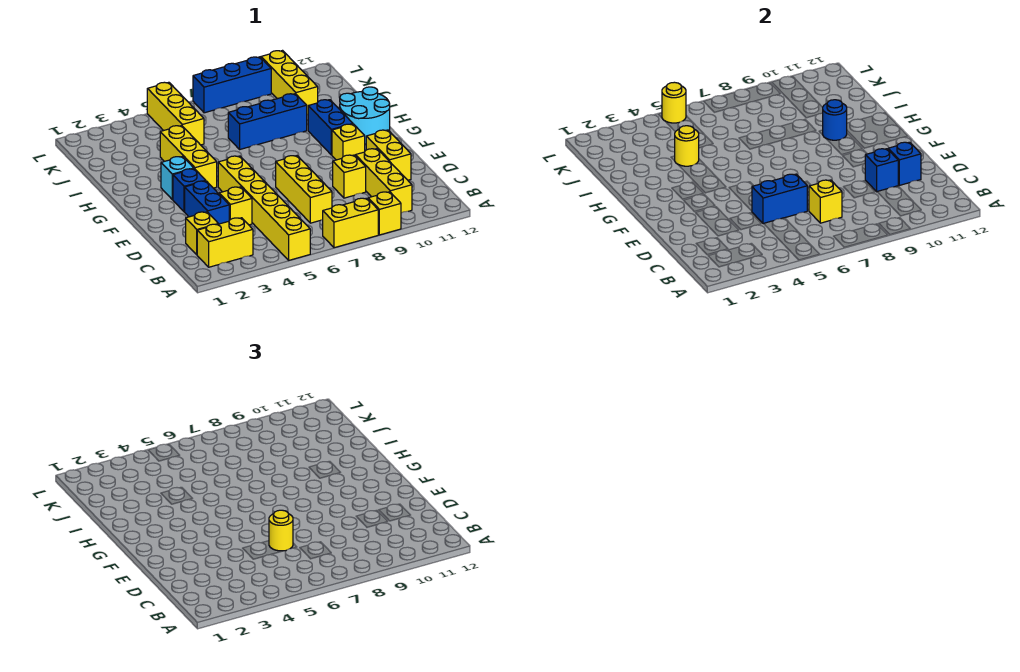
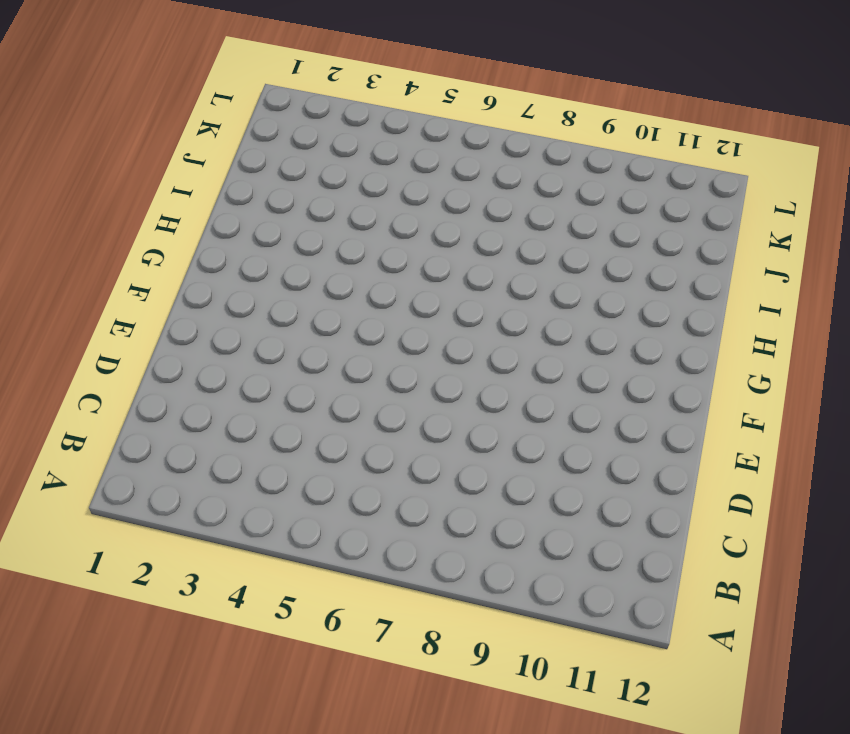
none -> yellow 1x6 brick [218,156,310,260]
none -> yellow 1x2 brick [323,198,378,248]
none -> yellow 1x1 brick [368,192,401,235]

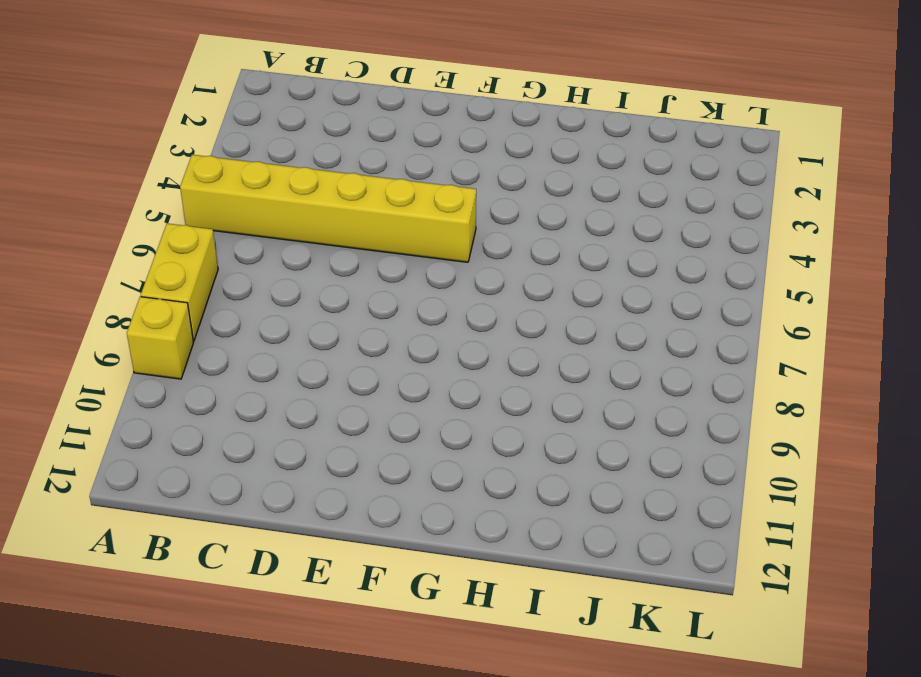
none -> yellow 1x2 brick [197,218,253,267]
none -> yellow 1x3 brick [355,149,412,213]
none -> yellow 1x1 brick [186,212,218,255]

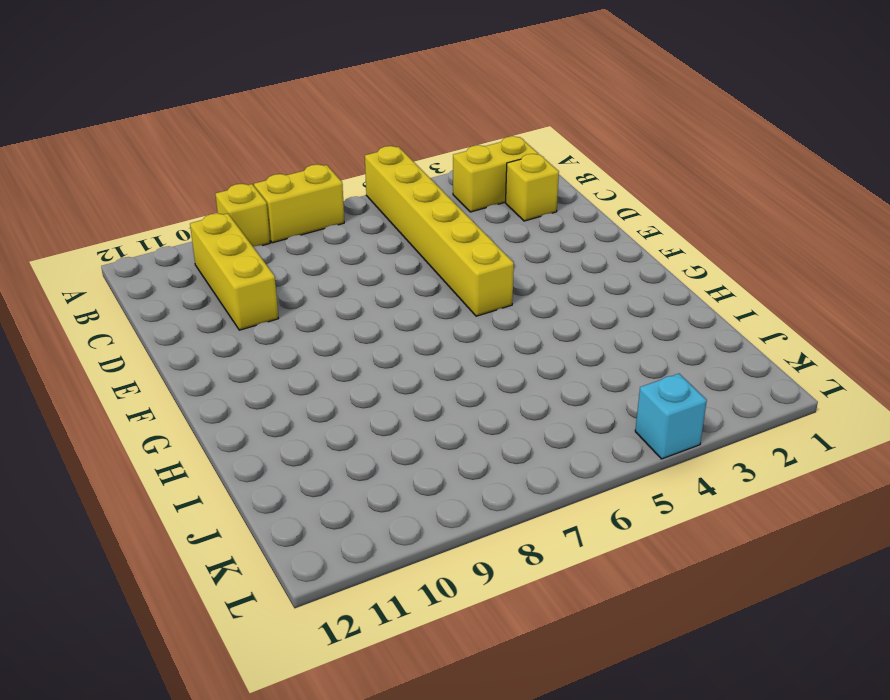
cyan 1x1 brick [635,374,707,459] -> cyan 1x1 brick moved to [161,157,194,200]
none -> yellow 1x3 brick [276,156,332,223]
none -> blue 1x2 brick [185,181,229,224]
none -> yellow 1x1 brick [219,187,252,225]

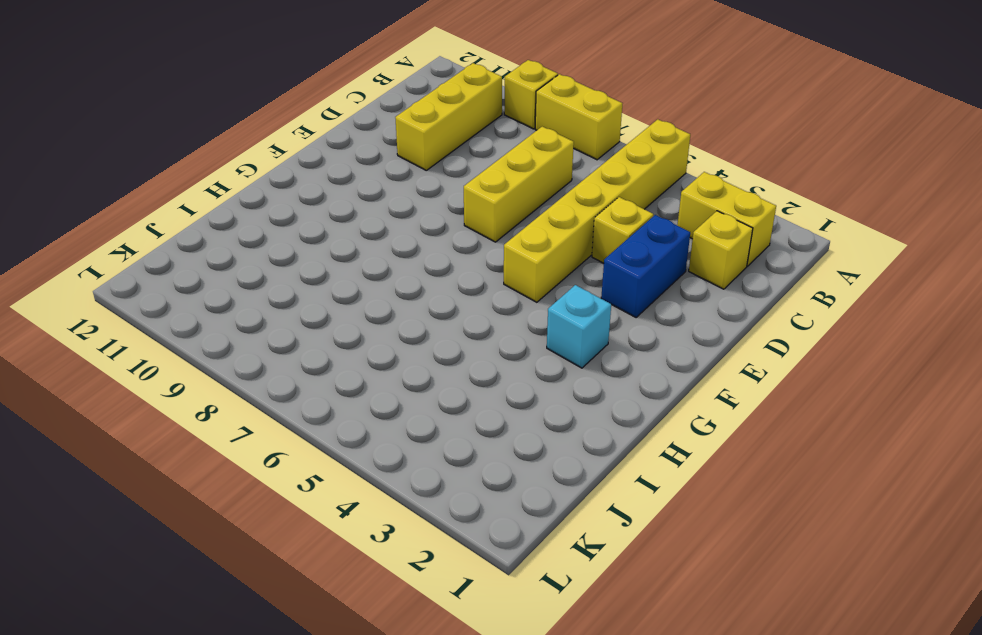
none -> yellow 1x1 brick [333,155,366,198]
none -> yellow 1x2 brick [366,130,411,180]
none -> blue 1x1 brick [173,169,206,212]

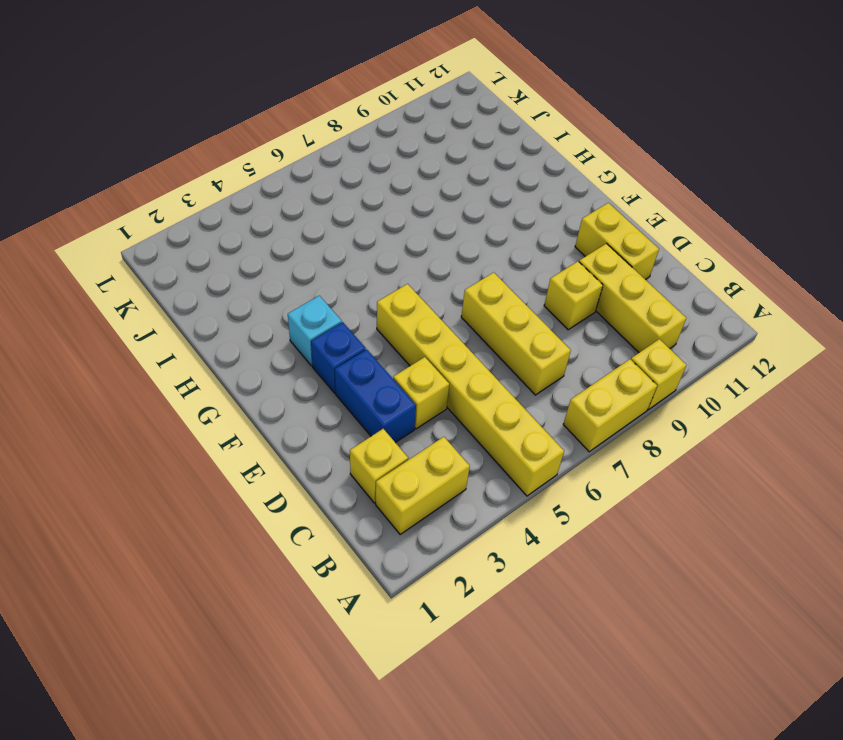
none -> yellow 1x1 brick [332,124,365,160]
none -> yellow 1x3 brick [160,126,217,188]
none -> blue 1x2 brick [308,100,353,155]

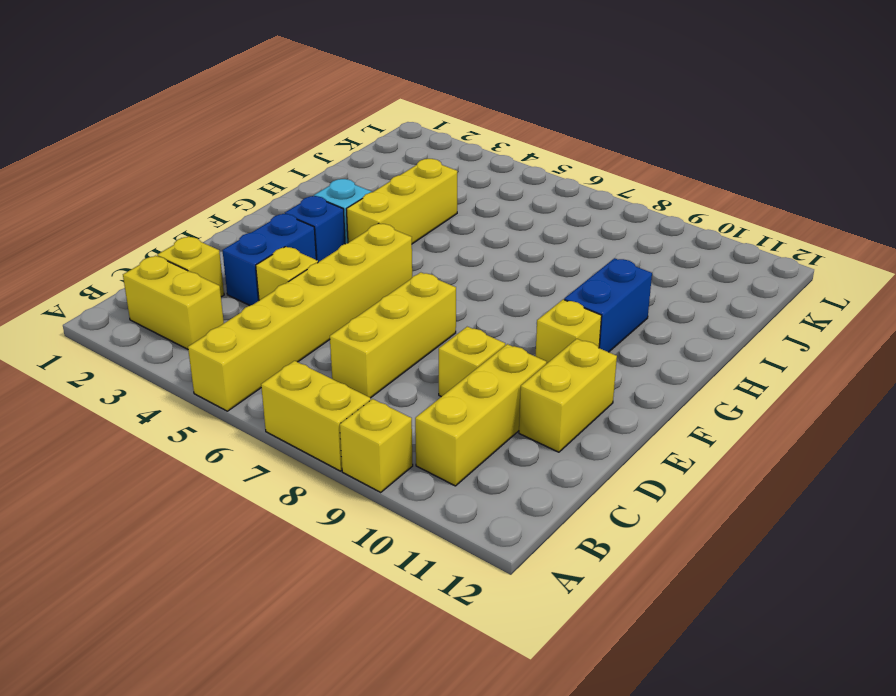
none -> cyan 2x2 round brick [340,87,390,144]
none -> blue 1x3 brick [228,94,307,149]
none -> yellow 1x3 brick [147,82,204,145]

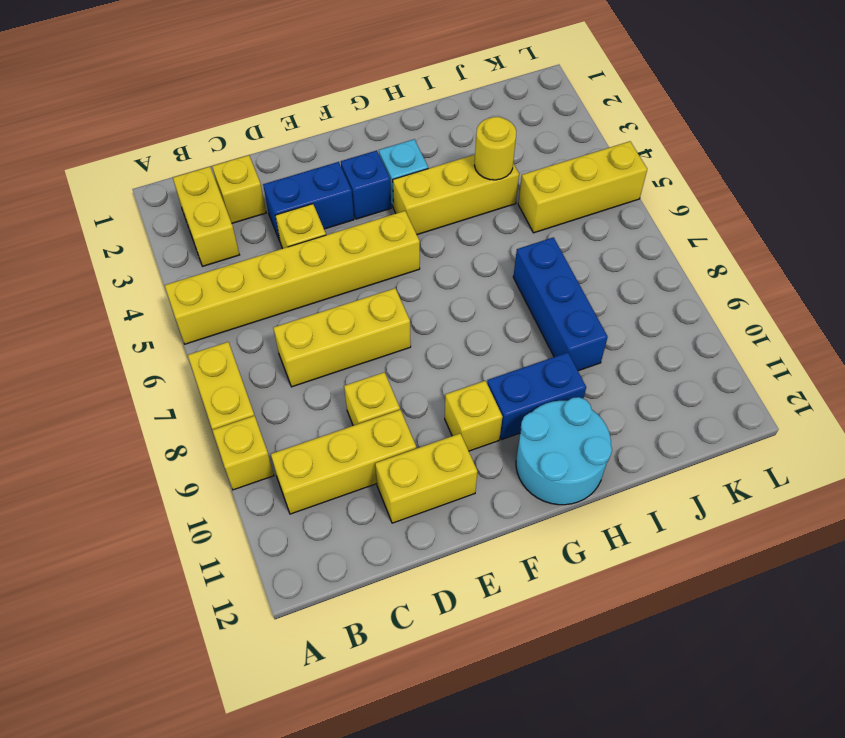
none -> yellow 1x3 brick [261,51,318,115]
none -> blue 1x3 brick [193,57,271,113]
none -> yellow 1x1 brick [809,180,842,223]

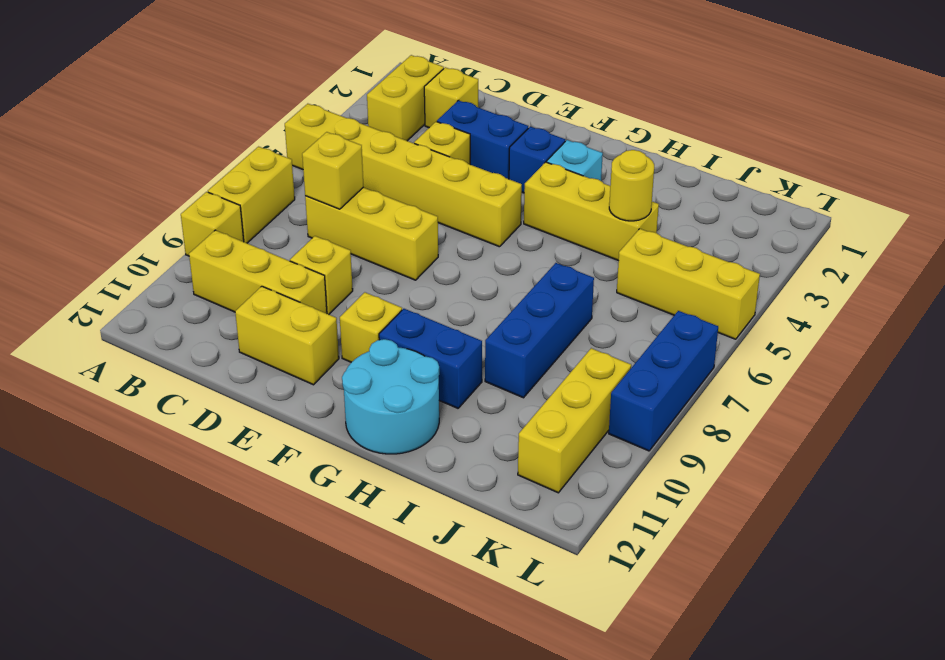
yellow 1x3 brick [518,348,631,493] -> yellow 1x3 brick turned to [261,51,318,115]
none -> blue 1x2 brick [752,174,807,224]
none -> blue 1x1 brick [865,149,898,192]
none -> blue 1x1 brick [888,142,921,185]

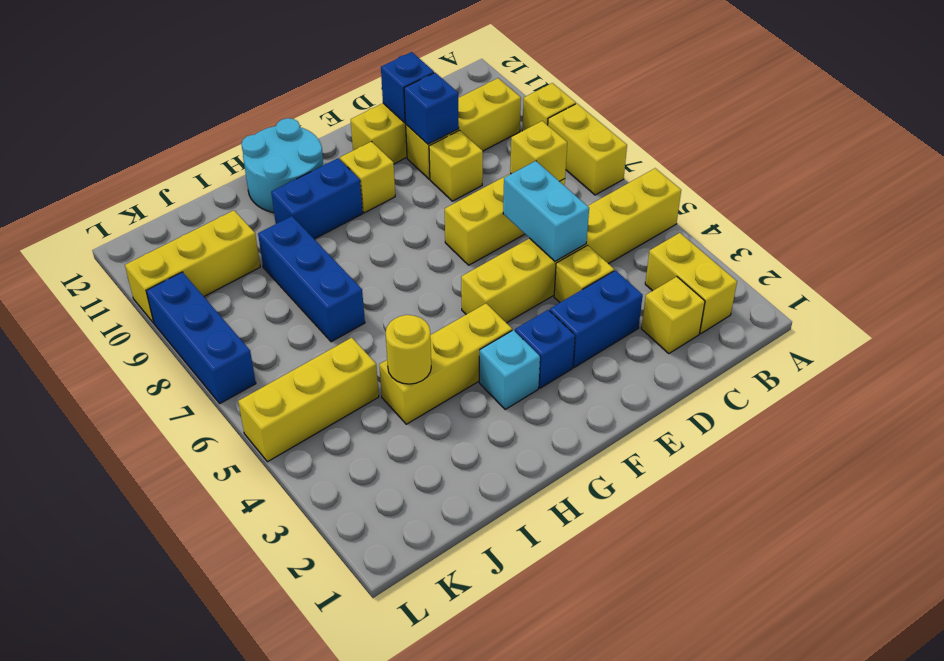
cyan 1x2 brick [503,161,589,261] -> blue 1x2 brick [752,174,807,224]
none -> blue 1x1 round brick [823,100,847,140]
none -> yellow 1x1 round brick [662,82,686,123]
none -> yellow 1x1 round brick [269,510,293,551]

